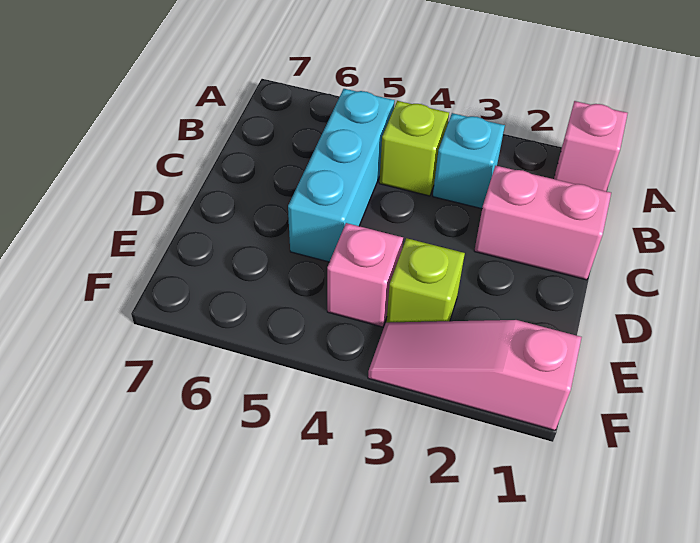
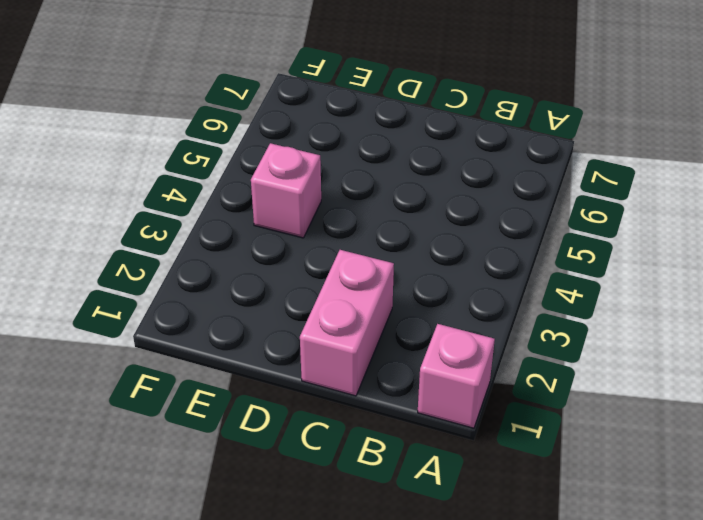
none -> cyan 1x1 brick [433,113,505,209]
none -> lime 1x1 brick [379,101,449,196]

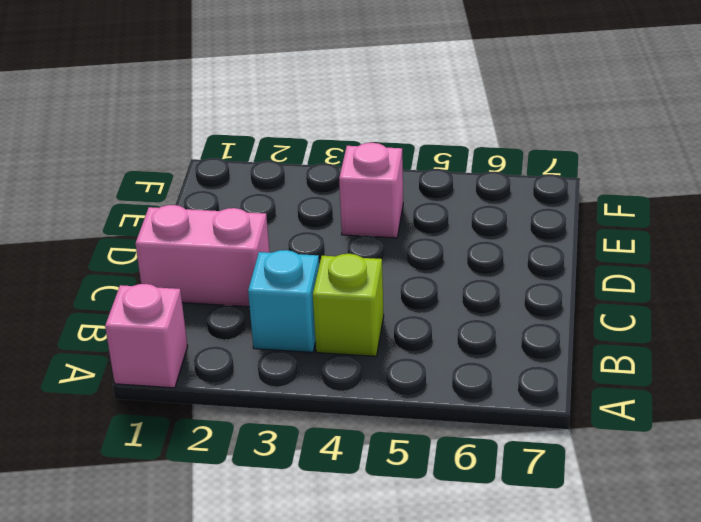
none -> cyan 1x3 brick [288,89,395,262]
none -> lime 1x1 brick [386,238,465,323]

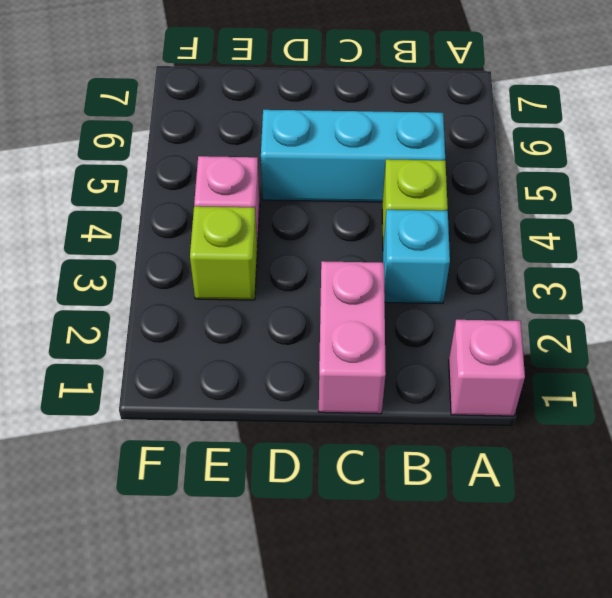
none -> pink 1x3 slope [368,320,582,431]

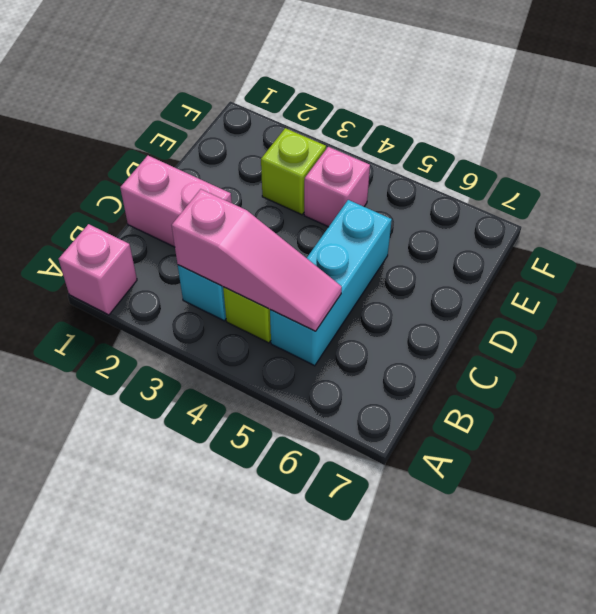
pink 1x3 slope [172,189,342,331] -> pink 1x3 slope moved to [368,320,582,431]

